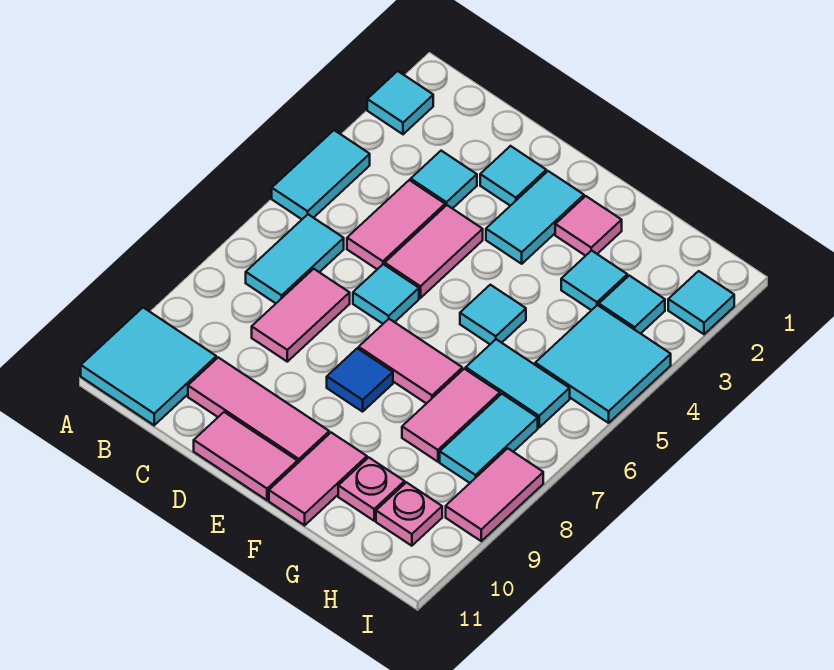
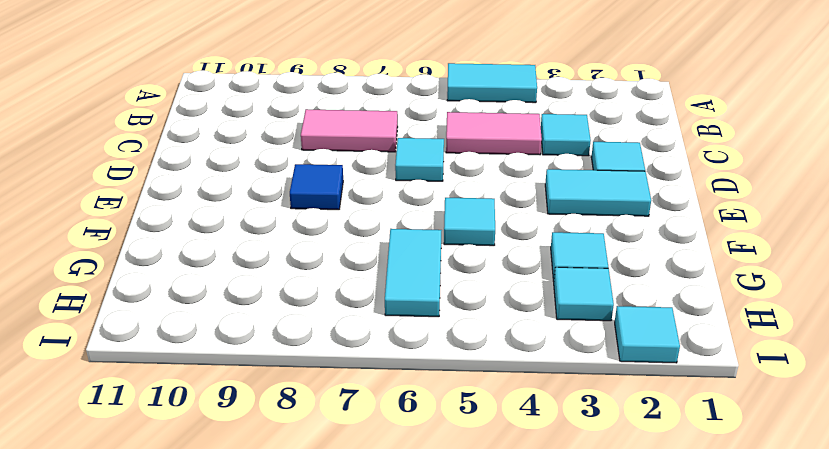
none -> cyan 1x1 tile [367,71,433,134]
none -> cyan 2x2 tile [81,308,216,425]
none -> cyan 1x2 tile [246,214,344,303]

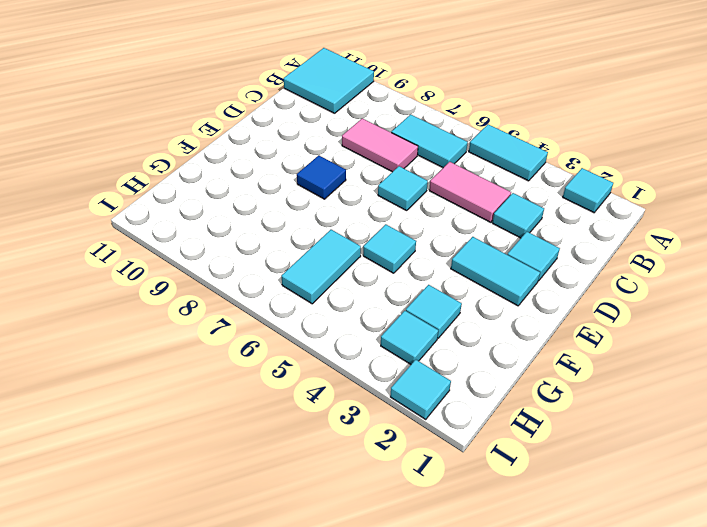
none -> pink 1x3 tile [188,357,329,463]
none -> pink 1x2 tile [385,205,483,298]
none -> pink 1x2 tile [194,412,297,500]

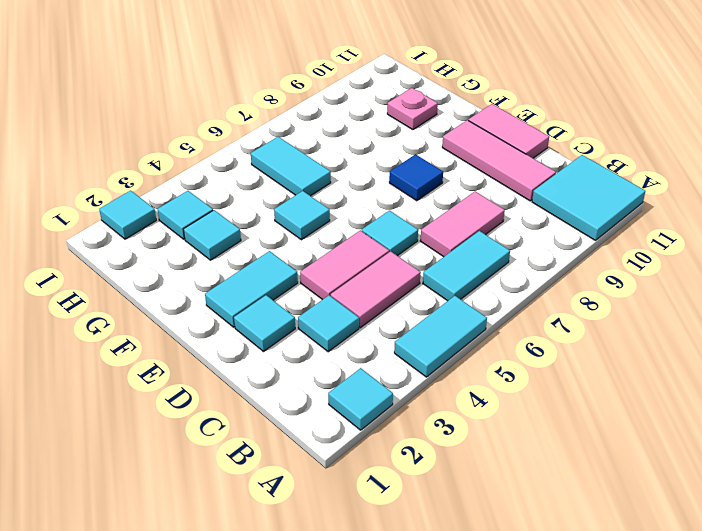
none -> pink 1x2 tile [359,319,462,404]
none -> pink 1x1 tile [555,196,622,256]
none -> pink 1x2 tile [269,433,367,525]

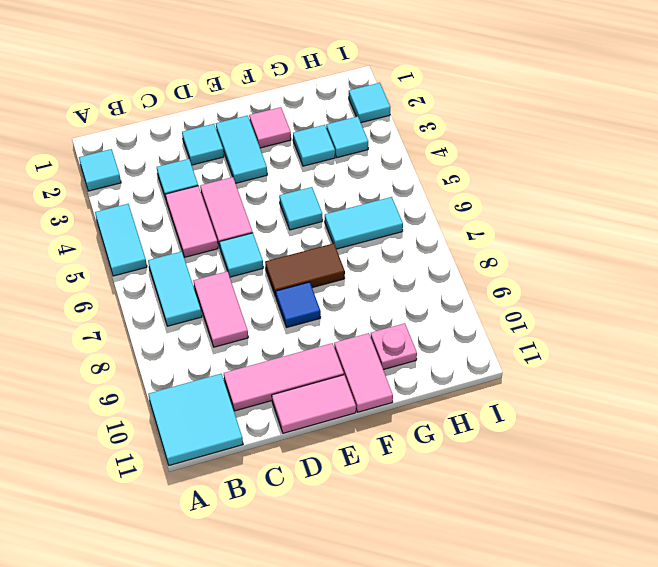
brown 1x2 tile [265,243,345,297] -> pink 1x2 tile [359,319,462,404]
none -> pink 1x2 tile [402,369,500,462]
none -> cyan 2x2 tile [535,305,671,423]
none -> cyan 1x2 tile [440,394,538,483]

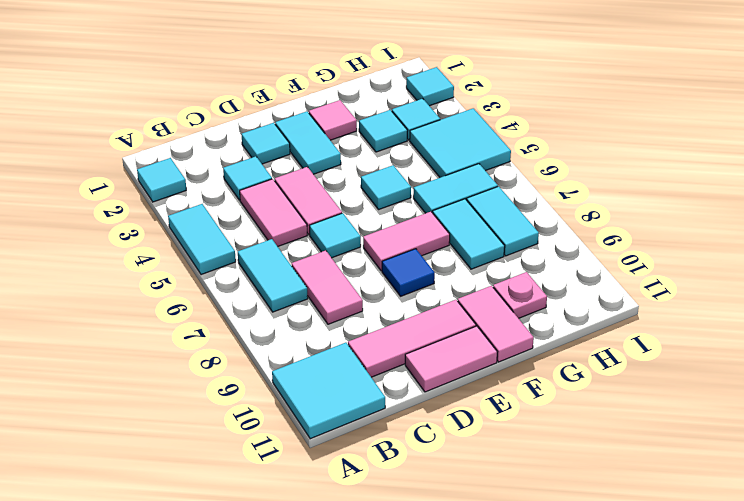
cyan 1x2 tile [433,199,505,269] -> pink 1x2 tile [402,369,500,462]
none -> pink 1x1 plate [376,482,442,546]
none -> pink 1x2 tile [446,448,543,541]

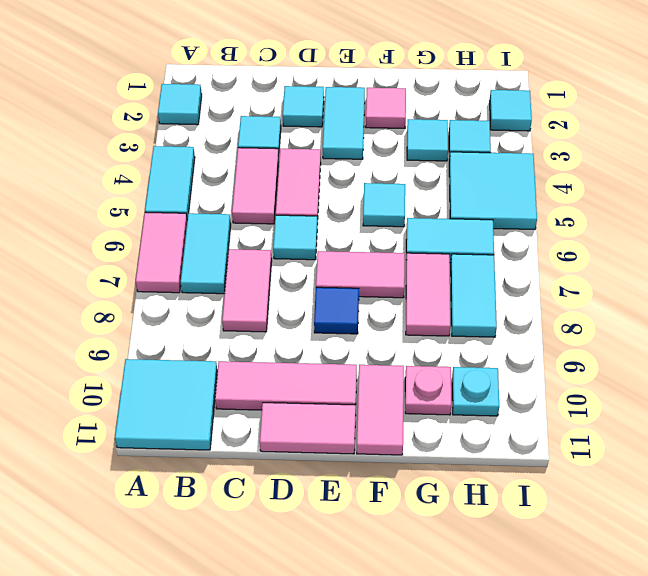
pink 1x2 tile [136,212,187,293] -> pink 1x2 tile moved to [446,448,543,541]
cyan 1x1 plate [452,367,499,416] -> pink 1x1 plate [376,482,442,546]

